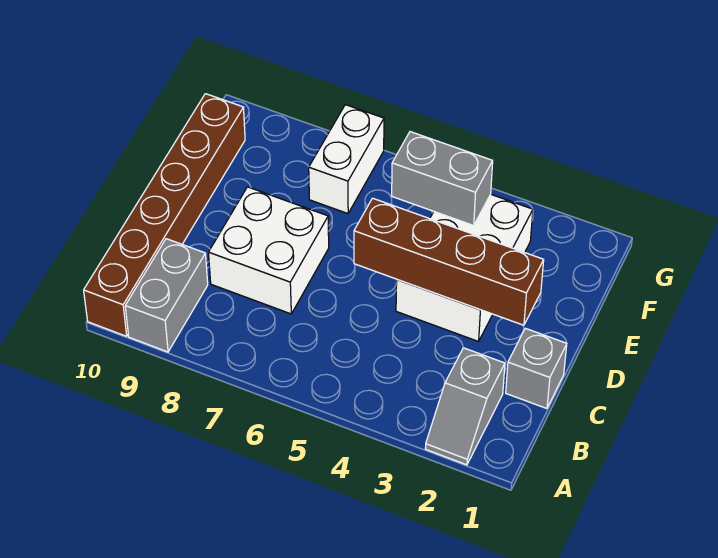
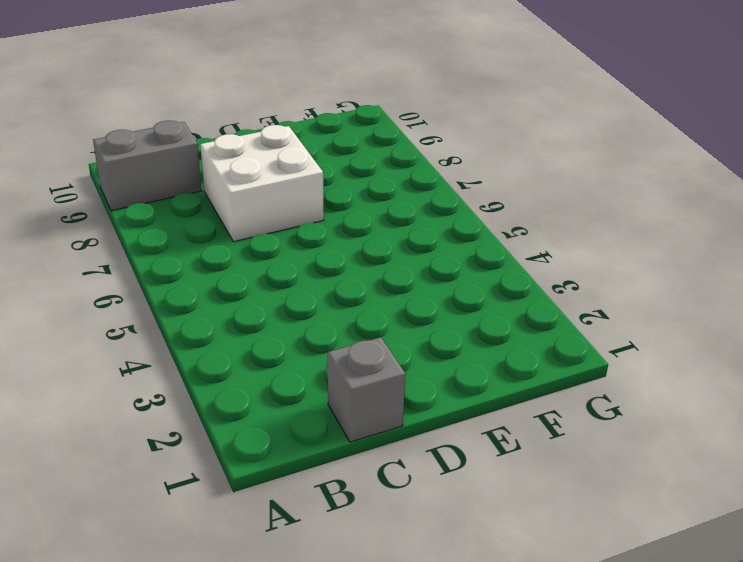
none -> grey 1x2 slope [425,348,505,465]
none -> brown 1x6 brick [84,94,245,336]

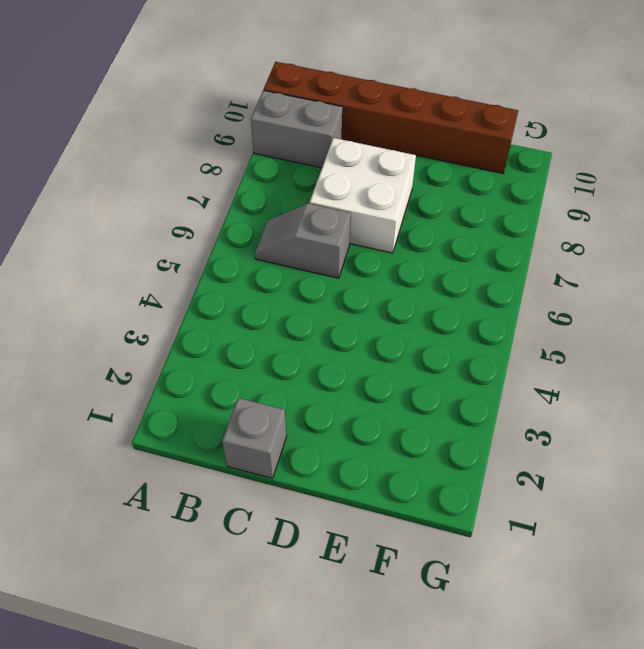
grey 1x2 slope [255,203,351,278] -> grey 1x2 slope moved to [425,348,505,465]
none -> white 2x3 brick [396,194,533,341]
none -> white 1x2 brick [309,105,384,214]

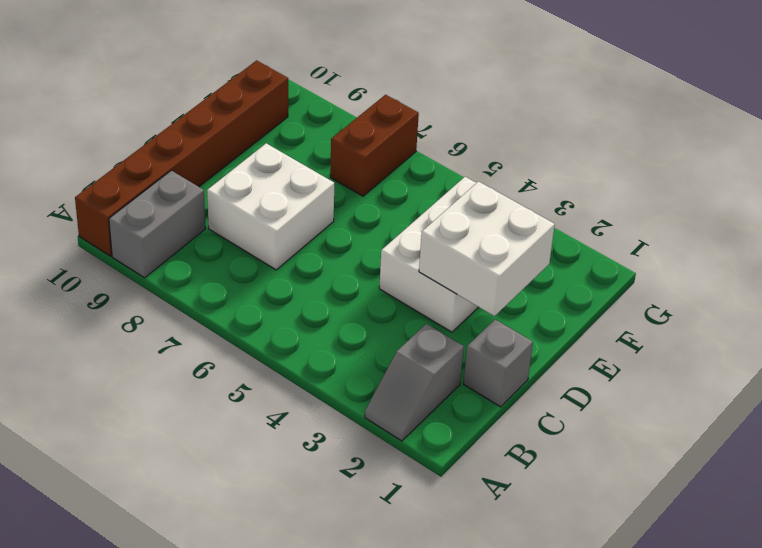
white 2x2 brick [419,182,555,316] -> brown 1x4 brick [354,198,544,325]
brown 1x2 brick [330,95,419,196] -> white 1x2 brick [309,105,384,214]
none -> grey 1x2 brick [392,132,493,225]

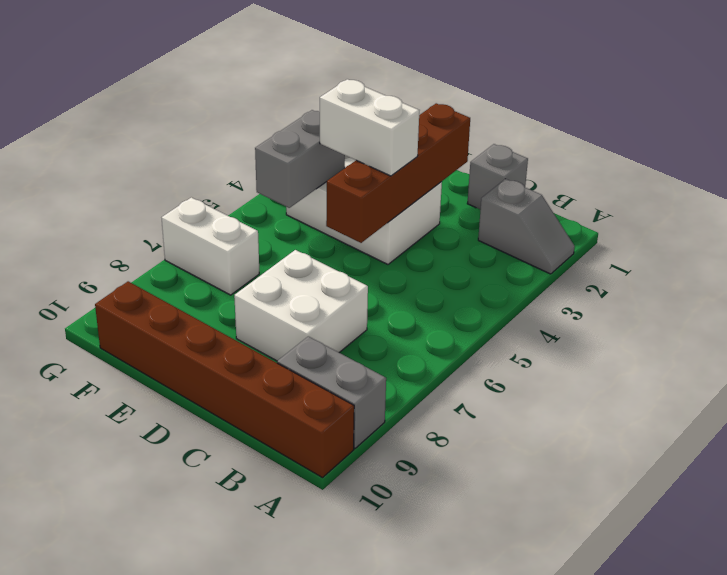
white 1x2 brick [320,79,420,176] -> none

